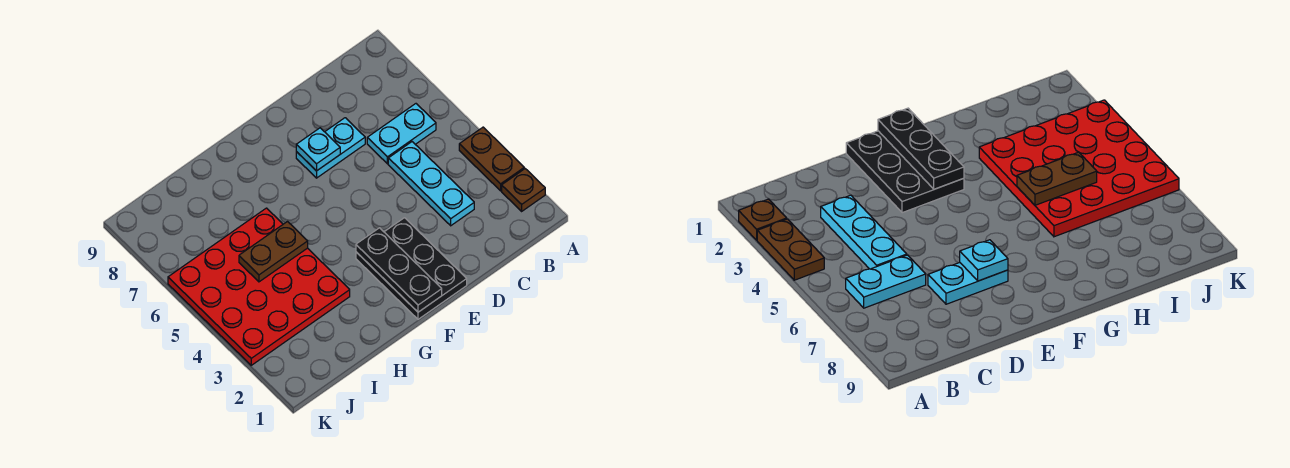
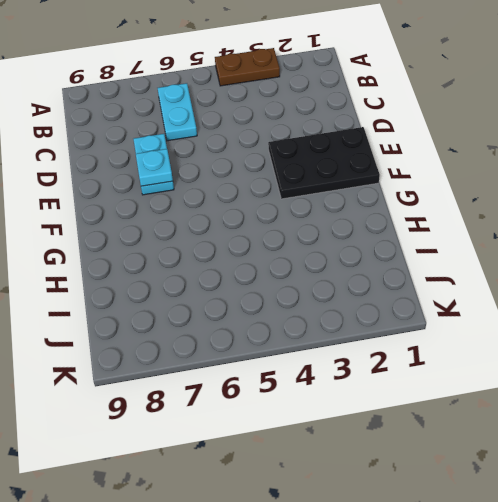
none -> brown 1x1 plate [502,169,545,211]
none -> cyan 1x3 plate [388,142,474,226]

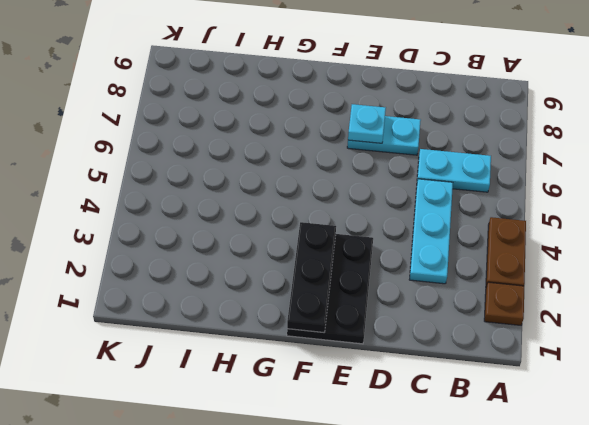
none -> red 4x4 plate [168,208,350,365]
none -> brown 1x2 plate [239,222,308,282]

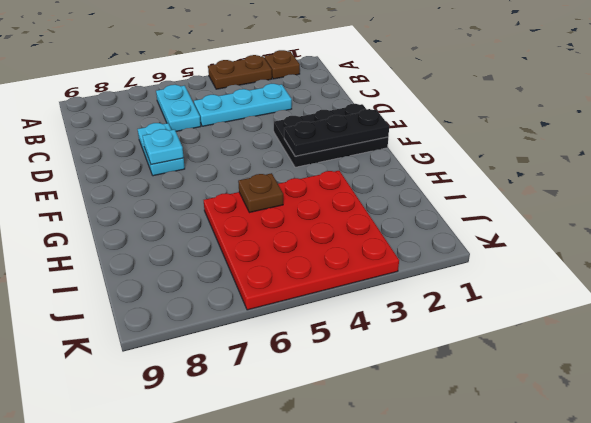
brown 1x1 plate [238,173,283,213] -> brown 1x2 plate [239,222,308,282]

